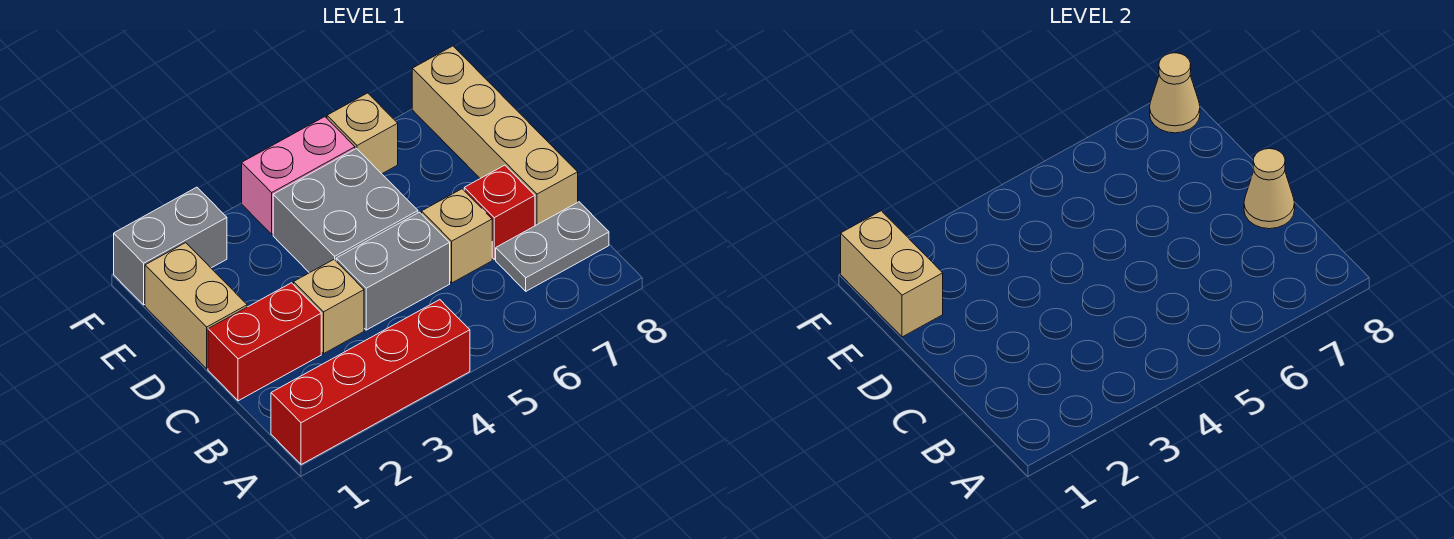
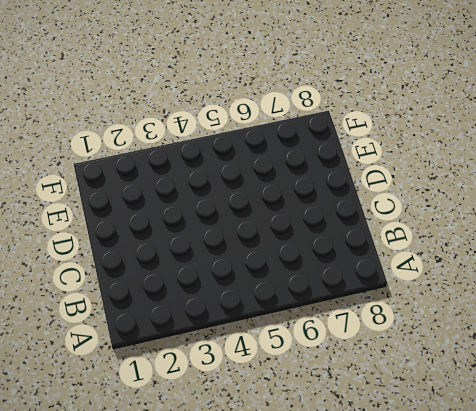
none -> red 1x4 brick [271,300,470,465]
none -> grey 1x2 plate [496,202,609,291]
none -> red 1x2 brick [208,283,321,401]

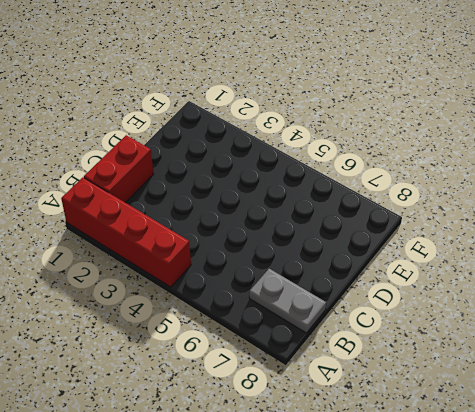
red 1x2 brick [84,135,153,203] -> red 1x2 brick turned to [208,283,321,401]
none -> tan 1x1 brick [294,260,364,354]
none -> grey 1x2 brick [336,212,450,330]
none -> tan 1x1 brick [422,189,492,283]

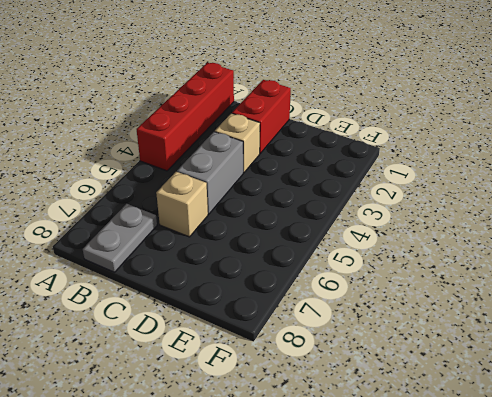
none -> red 1x1 brick [464,165,535,259]
none -> tan 1x4 brick [412,46,578,226]
none -> tan 1x2 brick [145,243,247,369]

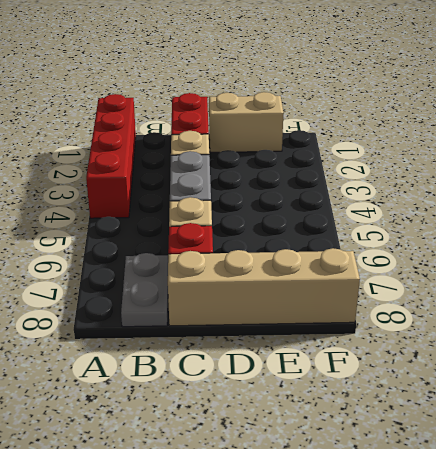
none -> grey 2x2 brick [273,149,418,273]
none -> grey 1x2 brick [114,187,227,305]
none -> pink 1x2 brick [242,117,355,234]

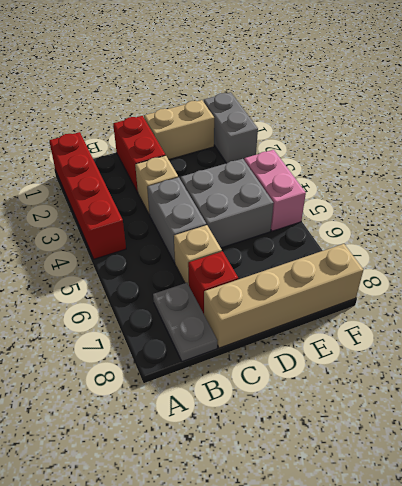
none -> tan 1x1 brick [327,93,398,174]
none -> tan 1x1 cone [1244,149,1295,229]
none -> tan 1x2 brick [841,211,943,337]

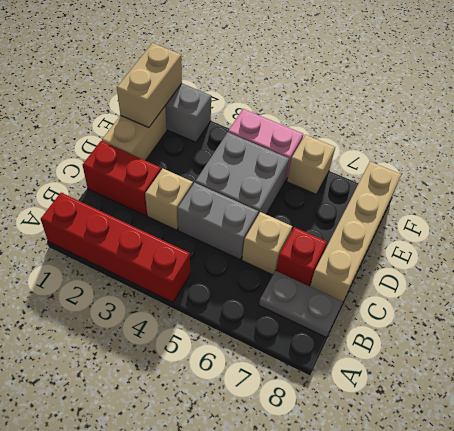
none -> tan 1x1 cone [1244,149,1295,229]
none -> tan 1x1 cone [1150,53,1200,133]

